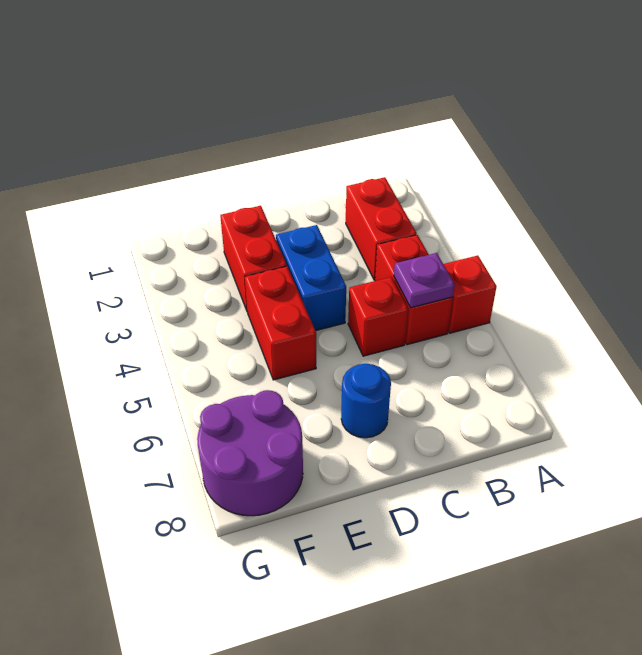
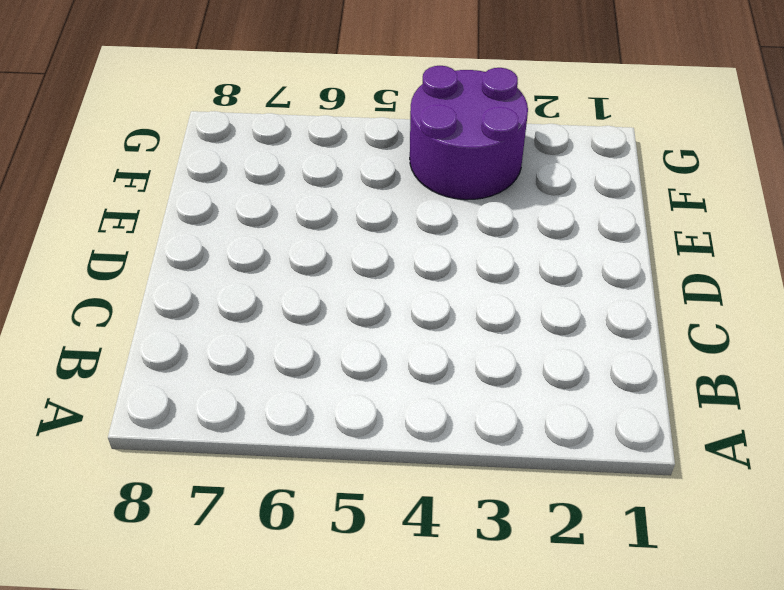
purple 2x2 round brick [410,66,528,200] -> purple 2x2 round brick moved to [197,390,303,516]
none -> red 1x1 brick [443,255,497,333]
none -> red 1x2 brick [346,177,417,280]

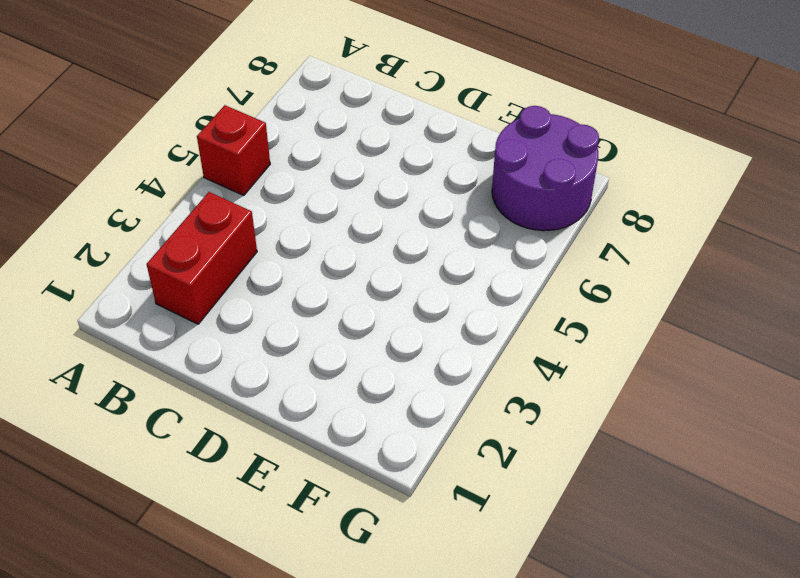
none -> red 1x2 brick [375,235,453,345]
none -> red 1x1 brick [348,277,408,356]

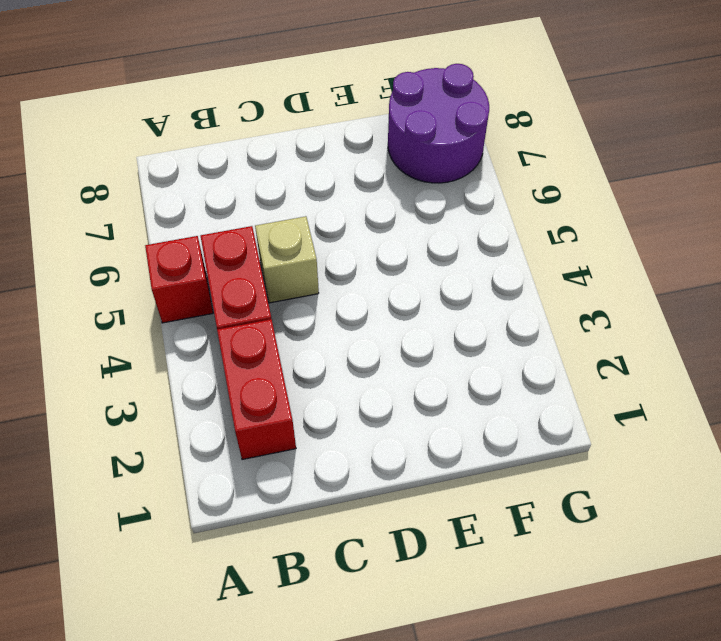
tan 1x1 brick [255,216,319,303] -> red 1x1 brick [348,277,408,356]
none -> blue 1x2 brick [276,225,346,331]
none -> blue 1x1 round brick [341,364,391,438]

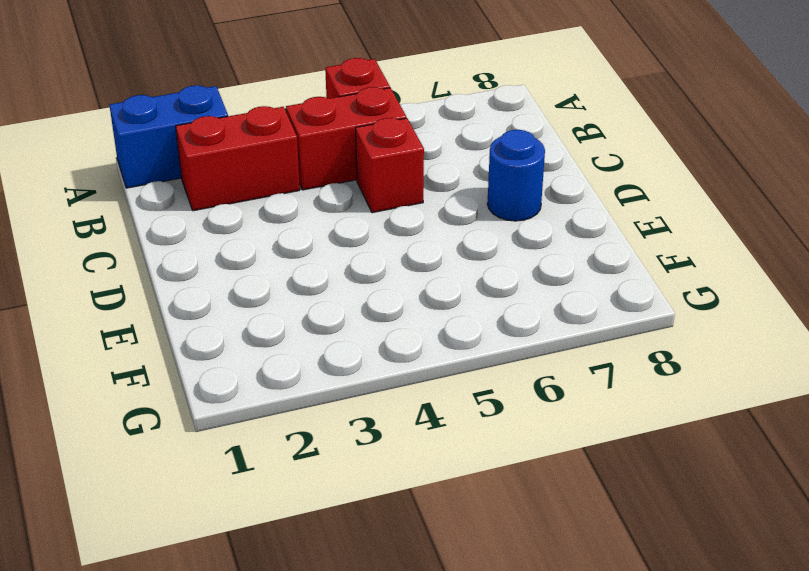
blue 1x2 brick [110,85,228,188] -> blue 1x2 brick moved to [276,225,346,331]
none -> red 1x2 brick [220,206,287,311]
none -> red 1x2 brick [245,267,316,380]

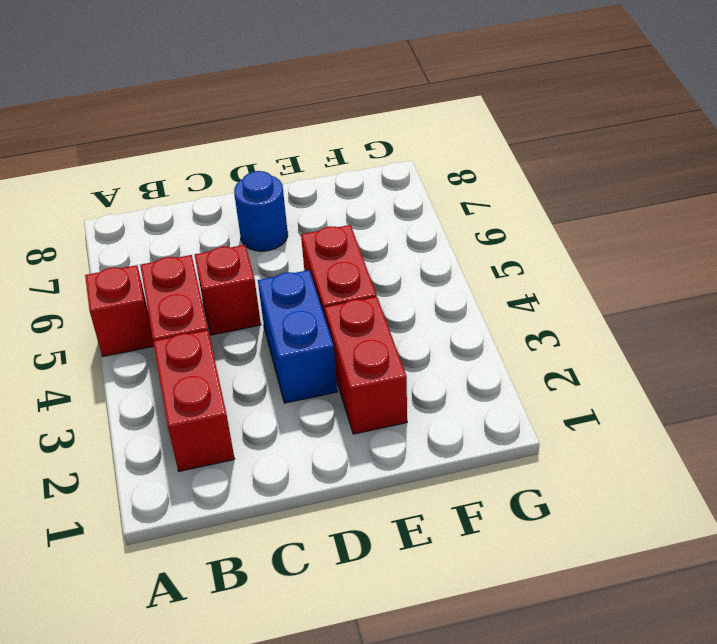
none -> purple 2x2 round brick [197,390,303,516]
none -> purple 1x1 plate [394,253,455,308]

